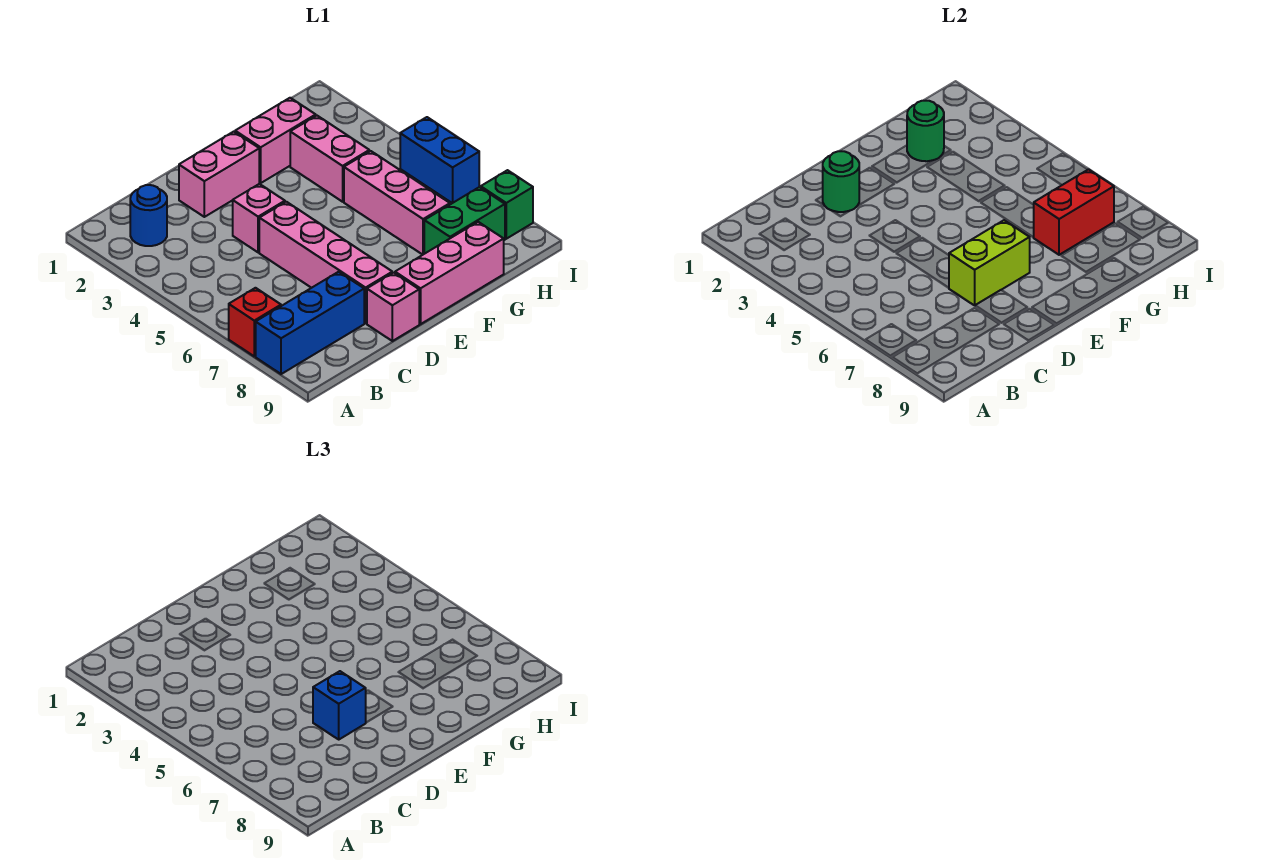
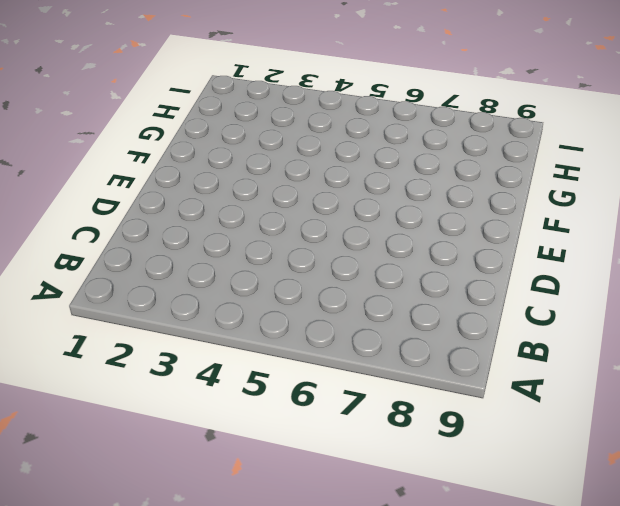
none -> red 1x1 brick [229,288,281,356]
none -> blue 1x3 brick [256,272,364,374]
none -> blue 1x1 round brick [130,185,167,246]

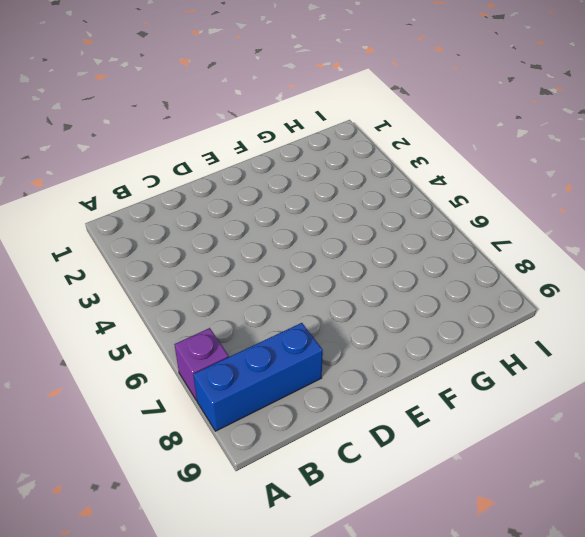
purple 1x1 brick [174,328,229,400] -> red 1x1 brick [229,288,281,356]
none -> blue 1x1 round brick [130,185,167,246]
none -> pink 1x2 brick [179,132,259,217]
none -> pink 1x1 brick [233,184,285,252]

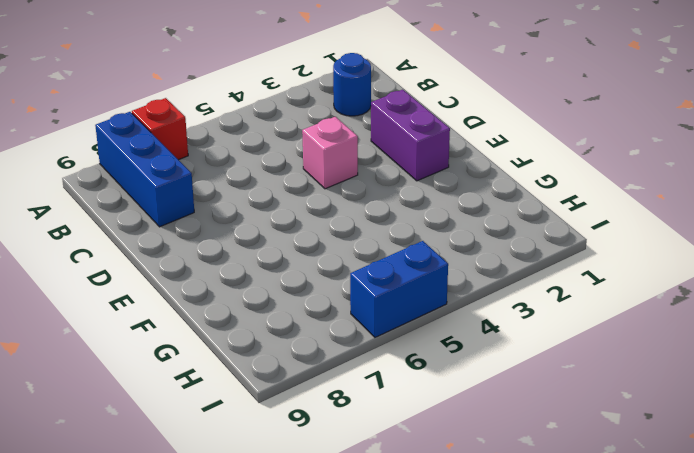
purple 1x2 brick [371,90,450,181] -> pink 1x2 brick [179,132,259,217]
none -> pink 1x4 brick [259,202,392,323]
none -> pink 1x1 brick [367,273,419,341]
none -> pink 1x3 brick [395,222,504,324]

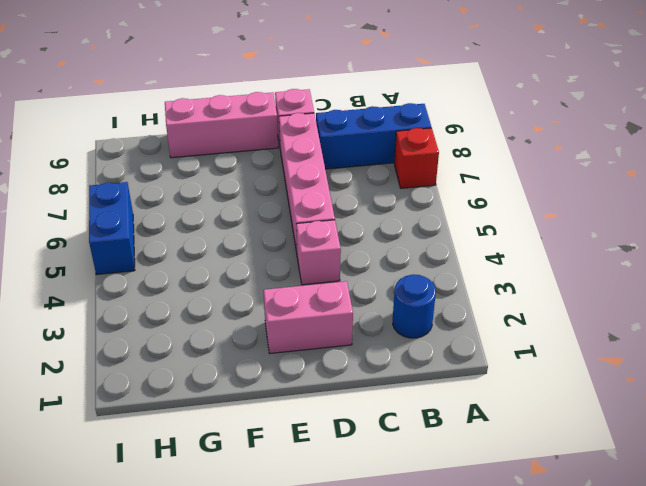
none -> pink 1x2 brick [235,98,316,183]
none -> pink 1x2 brick [290,116,369,202]
none -> pink 1x3 brick [344,151,450,255]

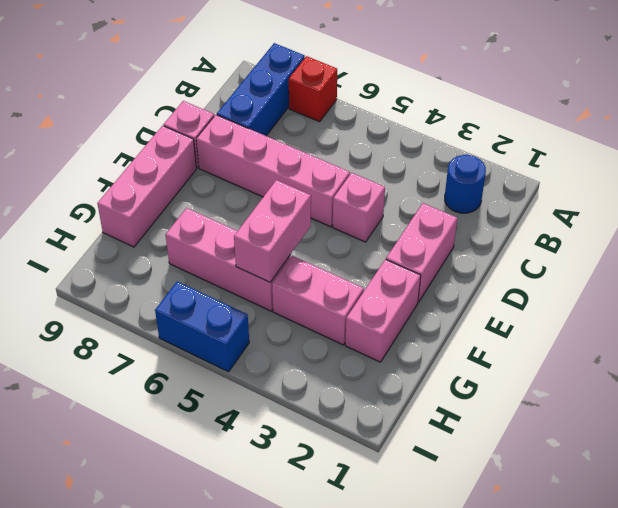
pink 1x2 brick [234,180,311,282] -> none
none -> green 1x2 brick [424,187,505,254]
none -> green 1x1 brick [481,170,533,239]
none -> green 1x1 round brick [823,151,859,212]

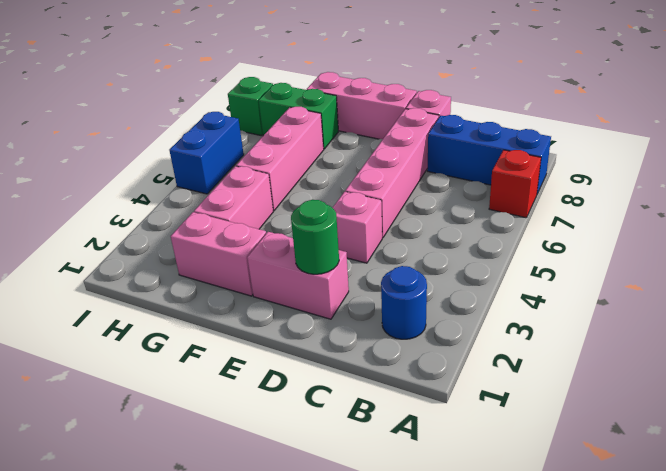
none -> lime 1x2 brick [949,220,1030,305]
none -> green 1x1 round brick [907,101,944,161]
none -> red 1x2 brick [1033,169,1114,255]

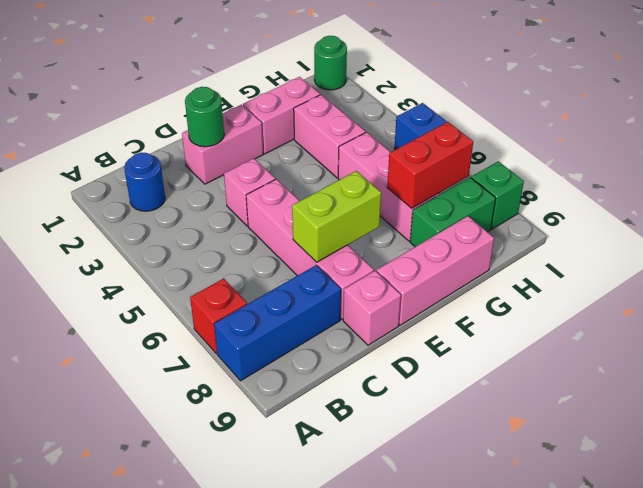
green 1x1 round brick [314,36,347,90] -> green 1x1 round brick moved to [907,101,944,161]
none -> blue 1x1 brick [313,671,366,739]

